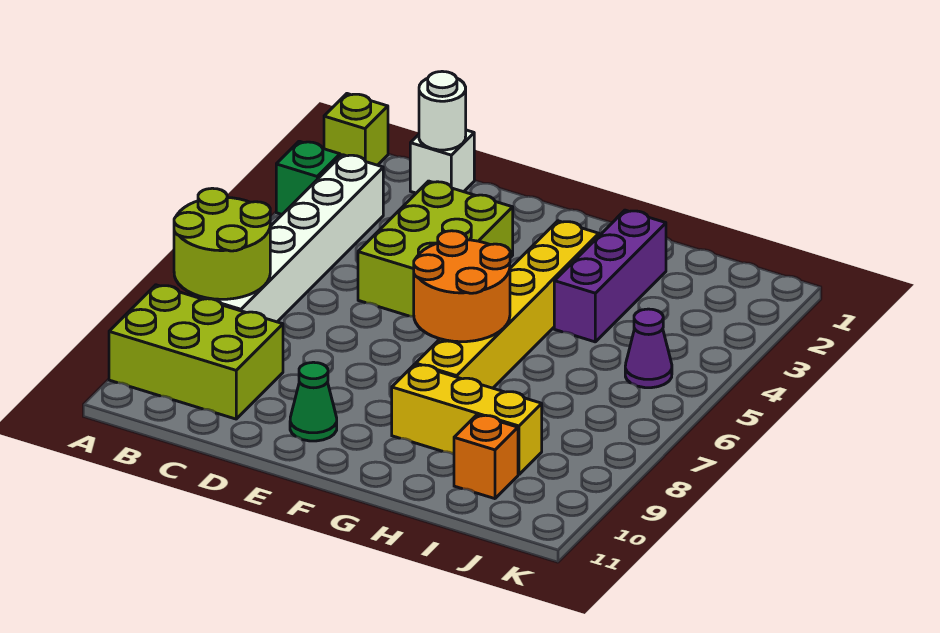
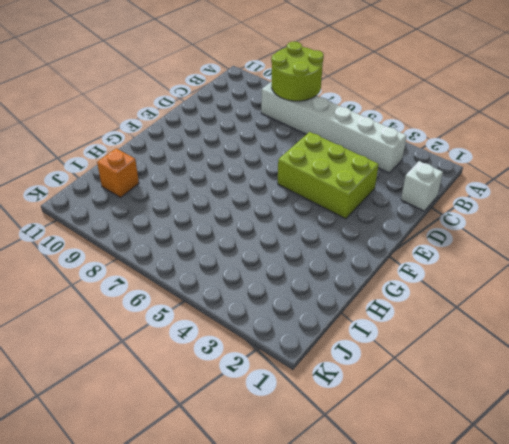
none -> lime 1x1 brick [324,94,388,165]
none -> green 1x1 brick [276,141,340,214]
none -> lime 2x3 brick [109,285,283,419]

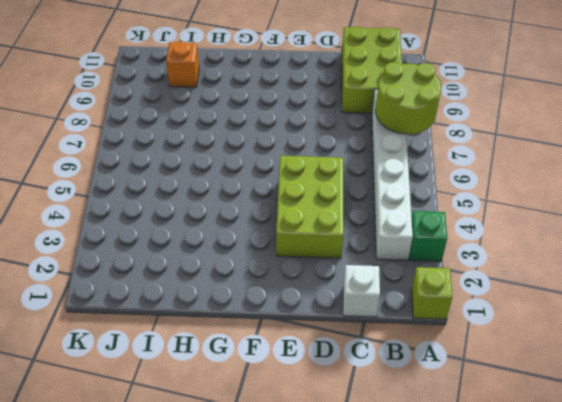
lime 2x3 brick [342,26,402,113] -> lime 2x3 brick turned to [109,285,283,419]
none -> green 1x1 cone [290,362,337,441]
none -> yellow 1x6 brick [416,221,599,388]
none -> yellow 1x3 brick [392,364,542,475]

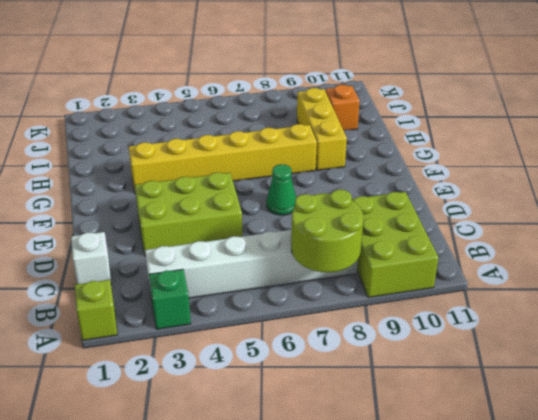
green 1x1 cone [267,164,296,215] -> green 1x1 cone moved to [290,362,337,441]
none -> purple 1x3 brick [554,210,666,342]
none -> purple 1x1 cone [625,309,672,388]
none -> white 1x1 round brick [419,71,466,150]

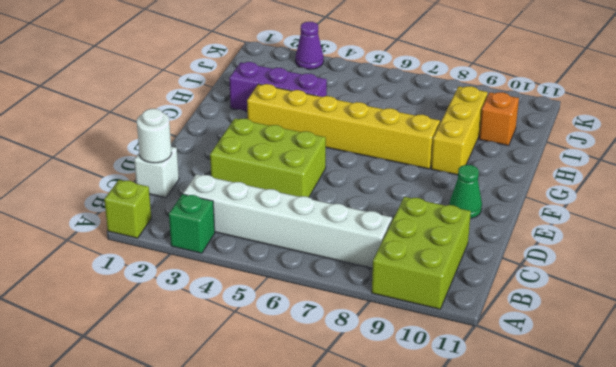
purple 1x1 cone [295,22,324,69] -> purple 1x1 cone moved to [625,309,672,388]
none -> lime 2x2 round brick [174,188,270,299]
none -> orange 2x2 round brick [414,231,510,342]

